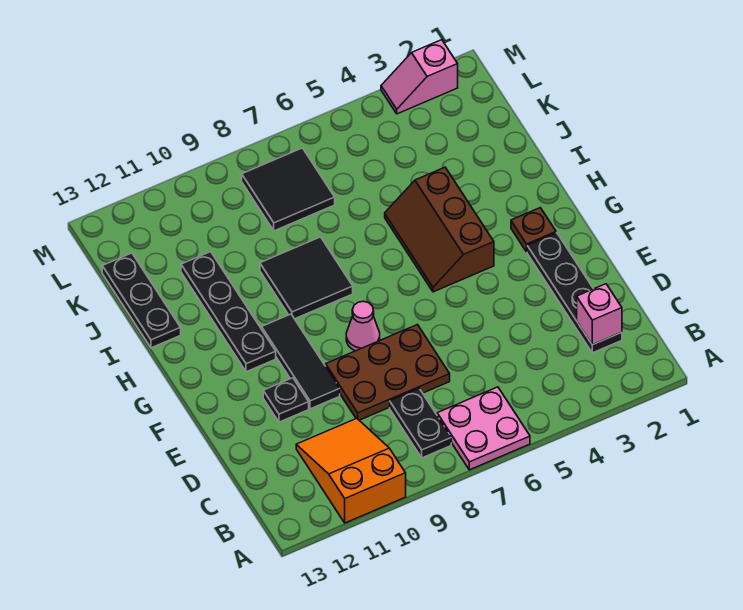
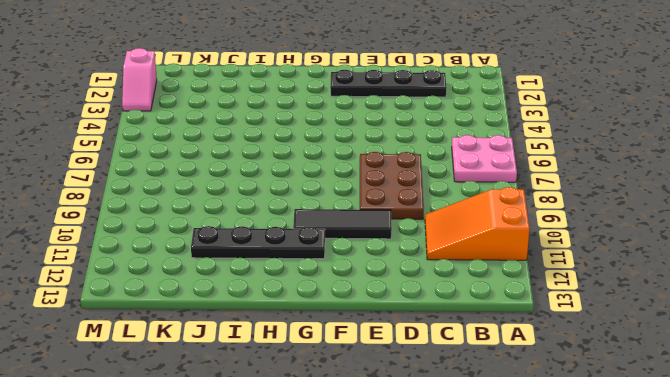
none -> black 1x2 plate [390,389,451,458]
none -> black 1x1 plate [263,378,309,422]
none -> pink 1x1 cone [346,301,380,351]

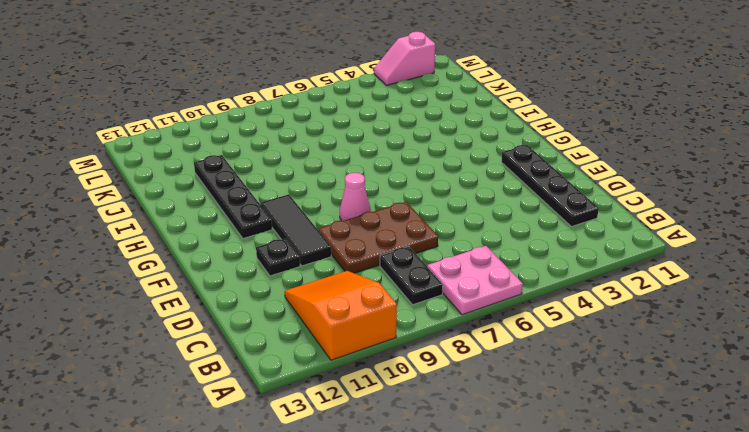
none -> brown 1x1 plate [511,208,556,252]
none -> brown 2x3 slope [385,167,494,292]
none -> black 2x2 tile [260,237,353,319]

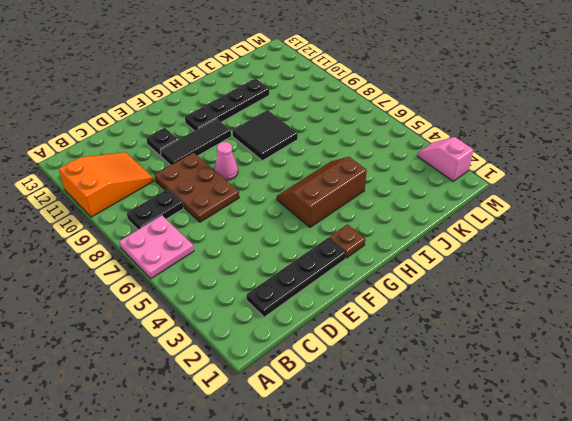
none -> black 1x3 plate [102,253,181,348]
none -> black 2x2 tile [242,148,335,231]
none -> pink 1x1 brick [577,284,622,345]

